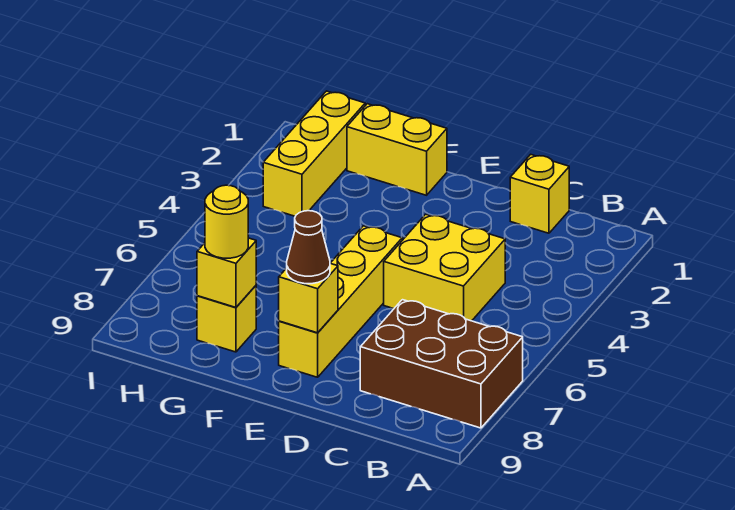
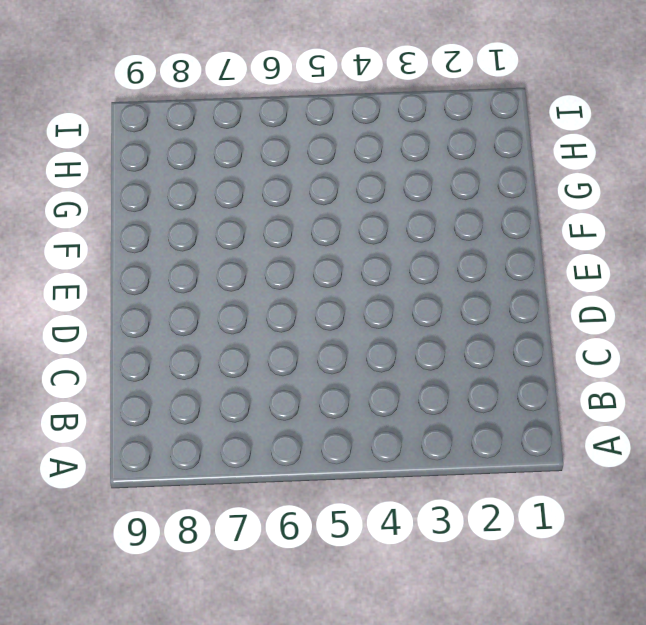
none -> brown 2x3 brick [360,300,523,428]
none -> yellow 1x1 brick [510,154,569,233]

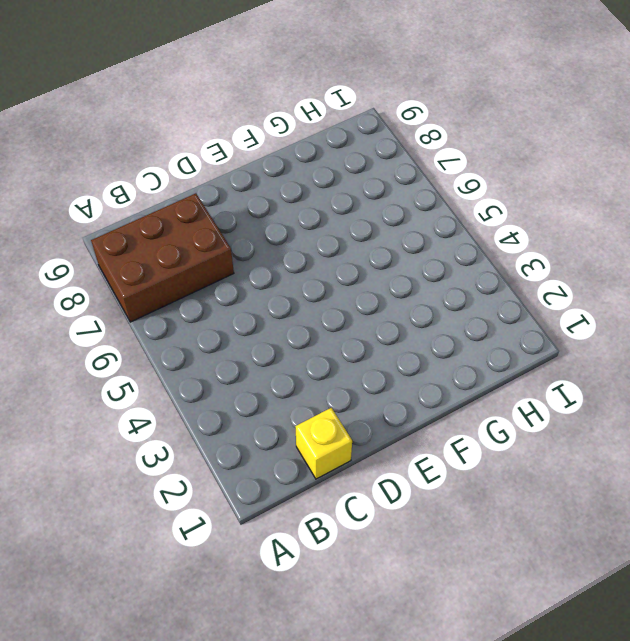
none -> yellow 2x2 brick [384,214,505,321]
none -> yellow 1x4 brick [279,226,402,377]

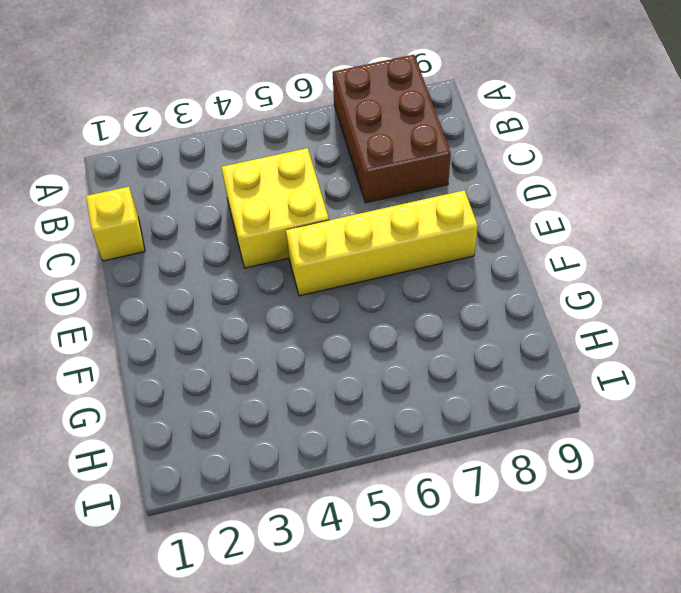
none -> yellow 1x2 brick [347,104,447,195]
none -> yellow 1x1 brick [197,286,256,352]

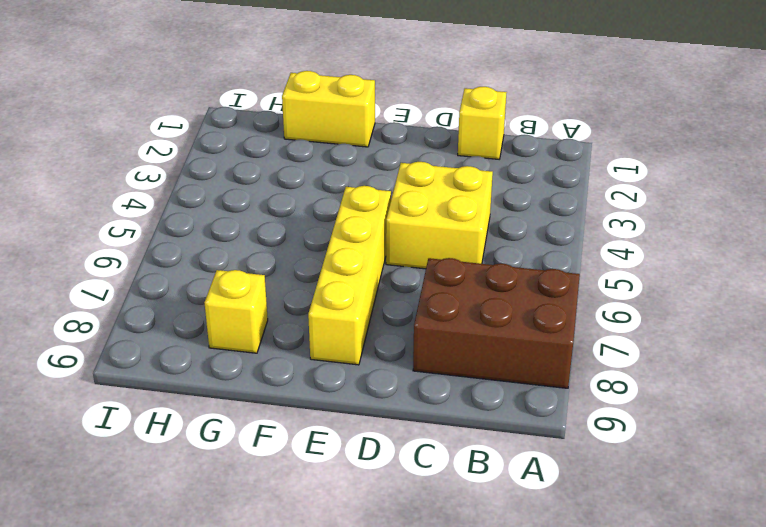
none -> yellow 1x3 brick [263,91,365,216]
none -> yellow 1x1 brick [279,263,338,333]

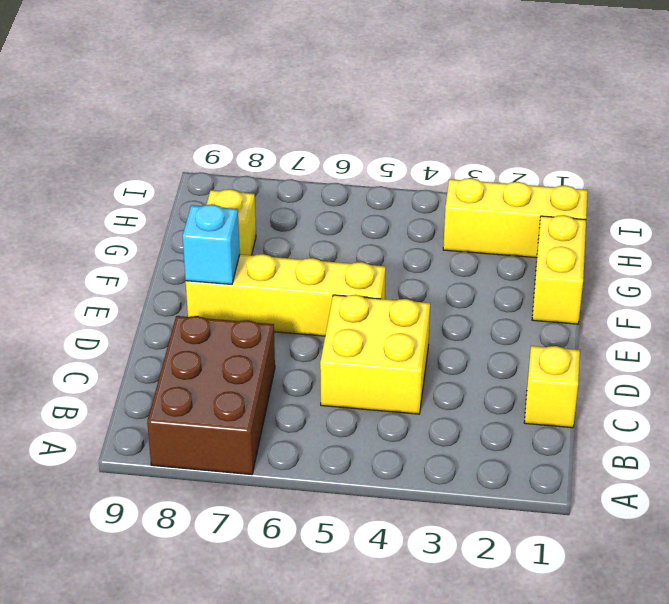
cyan 1x1 brick [183,204,240,284] -> yellow 1x1 brick [279,263,338,333]
none -> yellow 1x1 brick [197,238,256,307]
none -> brown 1x1 cone [287,211,330,284]

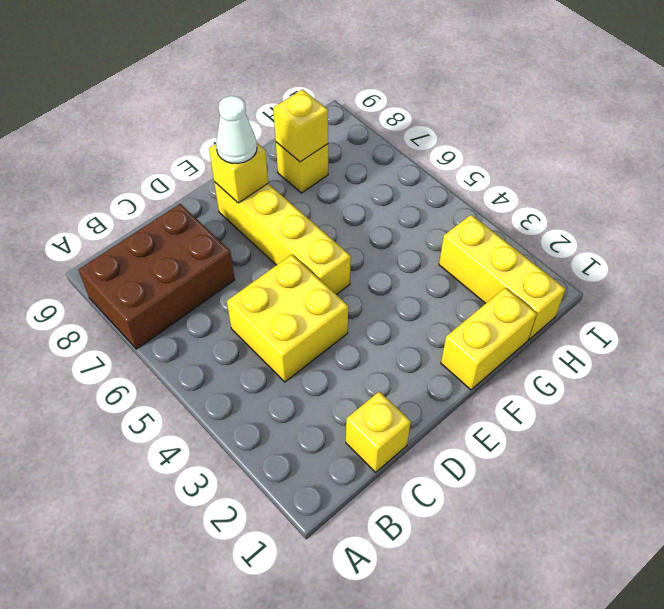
white 1x1 cone [216,96,257,164] -> brown 1x1 cone [287,211,330,284]
none -> yellow 1x1 round brick [205,185,248,258]

